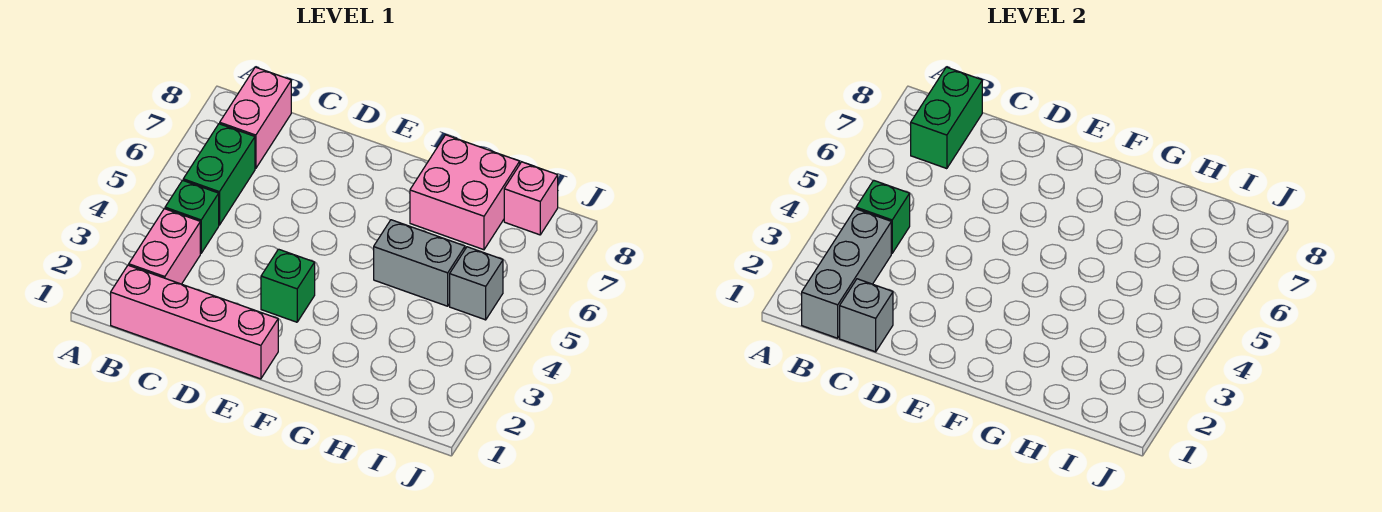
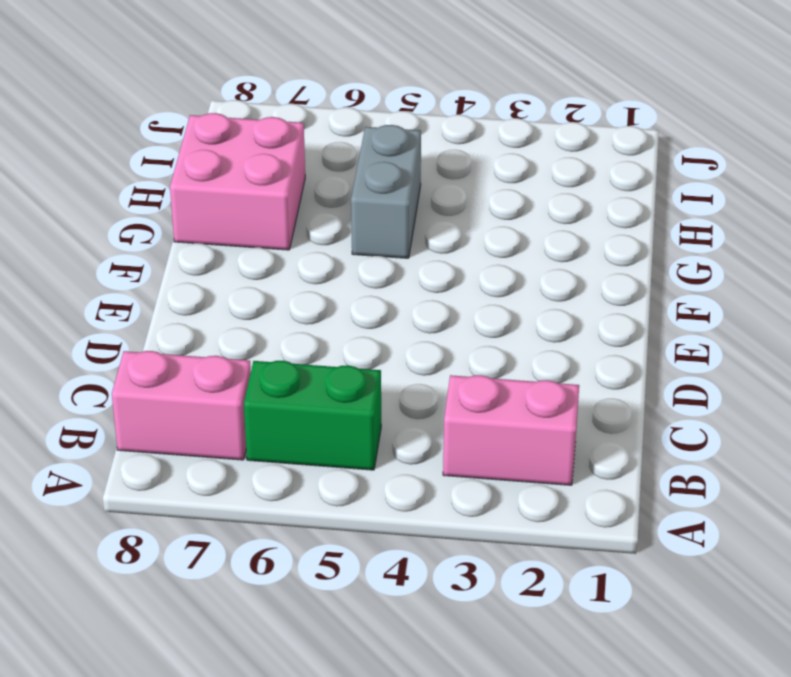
none -> pink 1x4 brick [111,265,278,379]
none -> green 1x1 brick [165,180,219,253]
none -> green 1x1 brick [261,249,315,322]

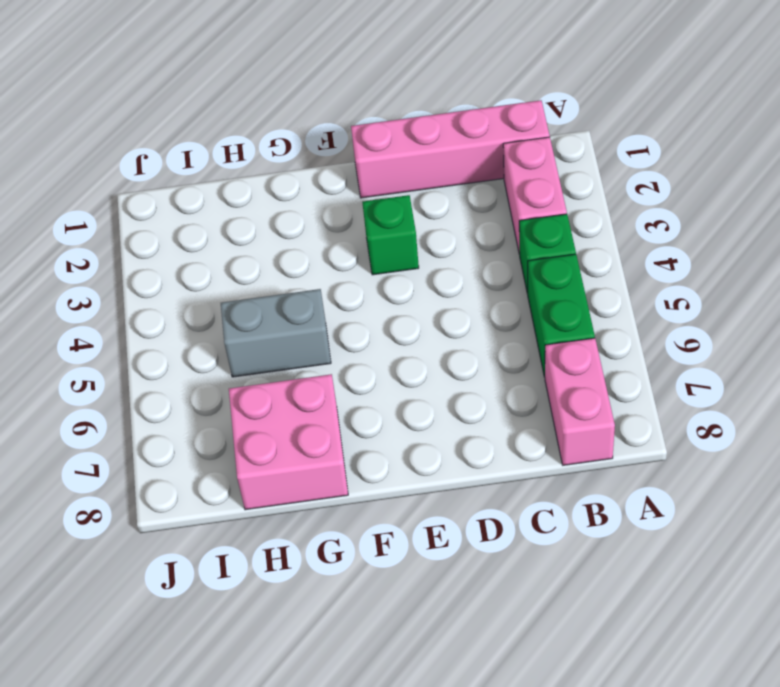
none -> grey 1x1 brick [450,247,503,320]
none -> pink 1x1 brick [504,162,558,235]
none -> grey 1x3 brick [802,209,891,338]

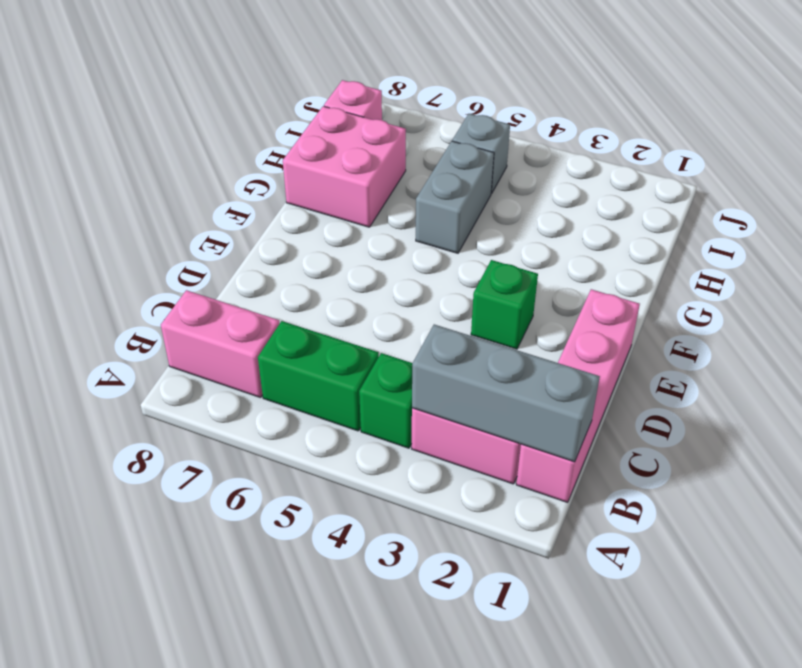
none -> green 1x1 brick [856,180,910,253]
none -> green 1x2 brick [911,67,982,169]
none -> grey 1x1 brick [840,279,893,352]

